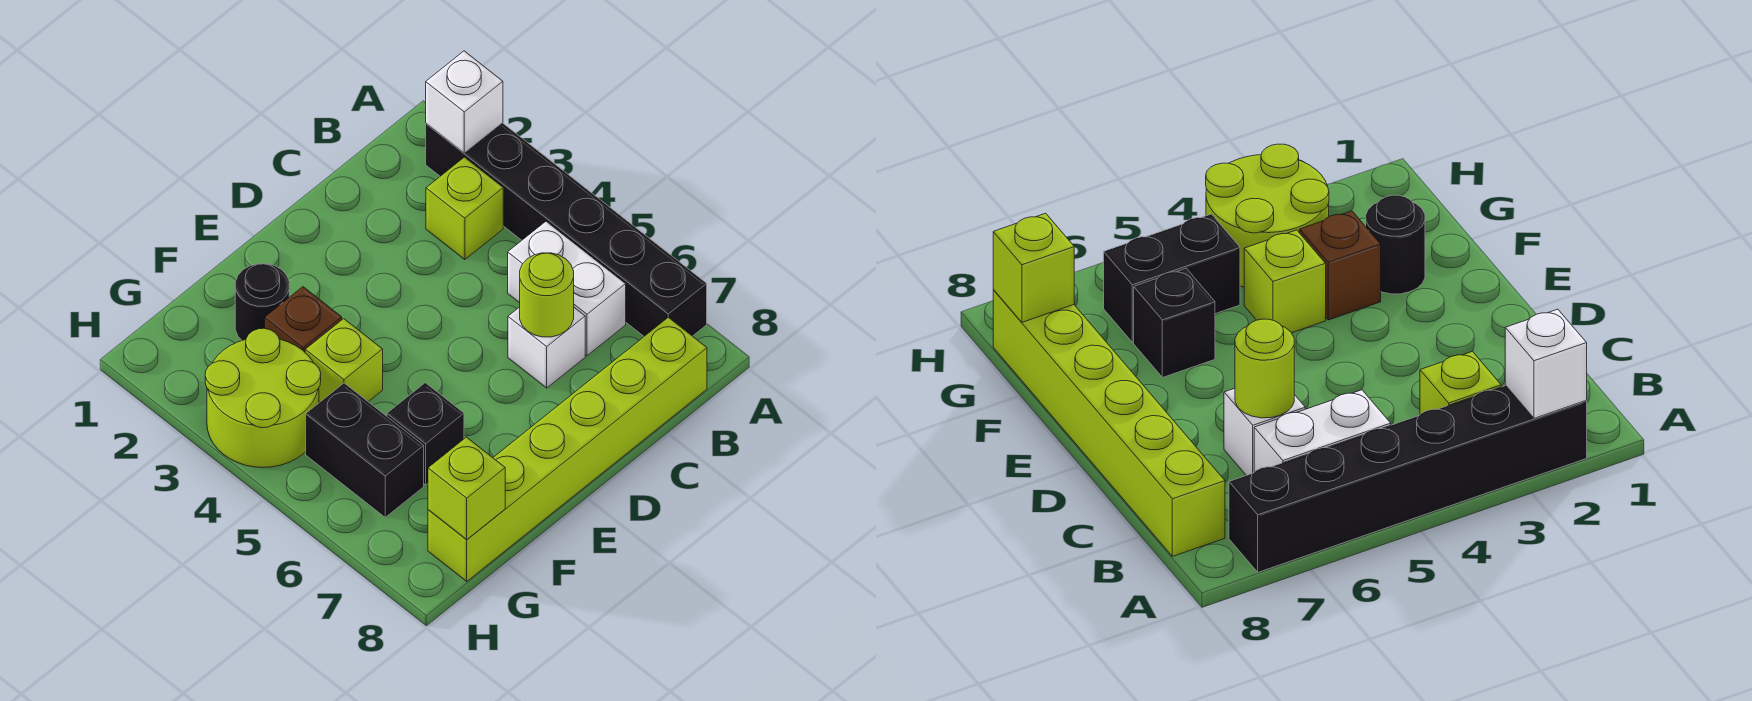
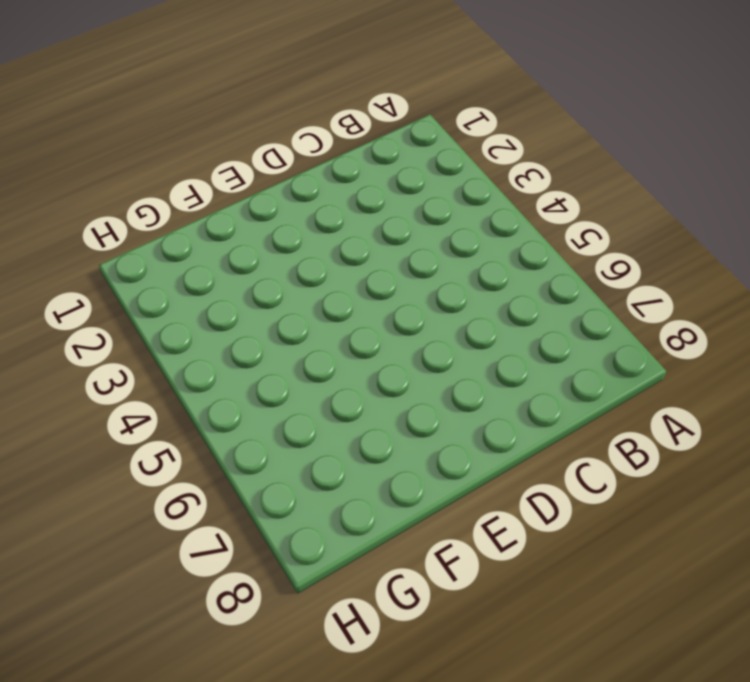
none -> black 1x6 brick [426,123,707,336]
none -> lime 1x1 brick [426,157,503,260]
none -> white 1x2 brick [508,222,626,356]

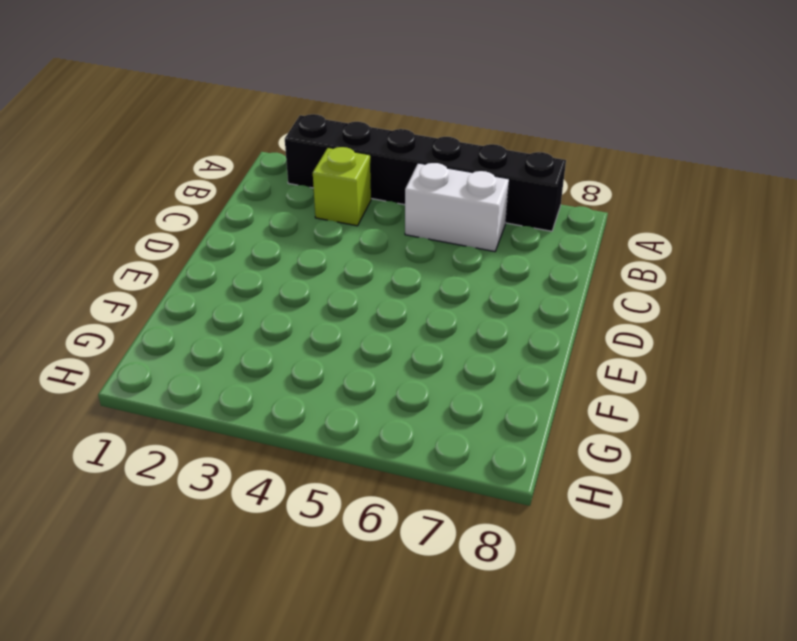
none -> lime 1x6 brick [428,317,707,581]
none -> white 1x1 brick [508,307,585,388]
none -> black 1x1 round brick [235,264,289,340]

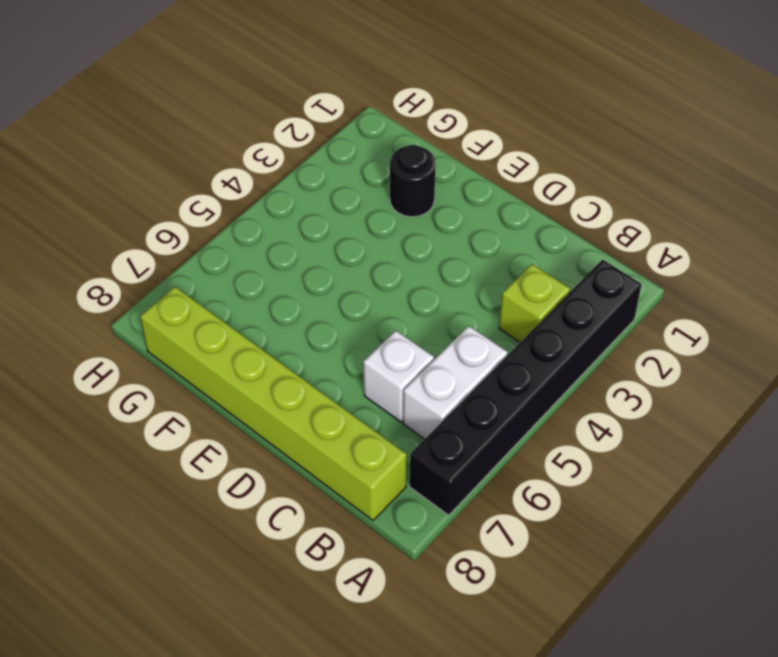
none -> brown 1x1 brick [265,287,342,352]
none -> lime 1x1 brick [305,319,383,402]
none -> black 1x1 brick [387,383,464,485]

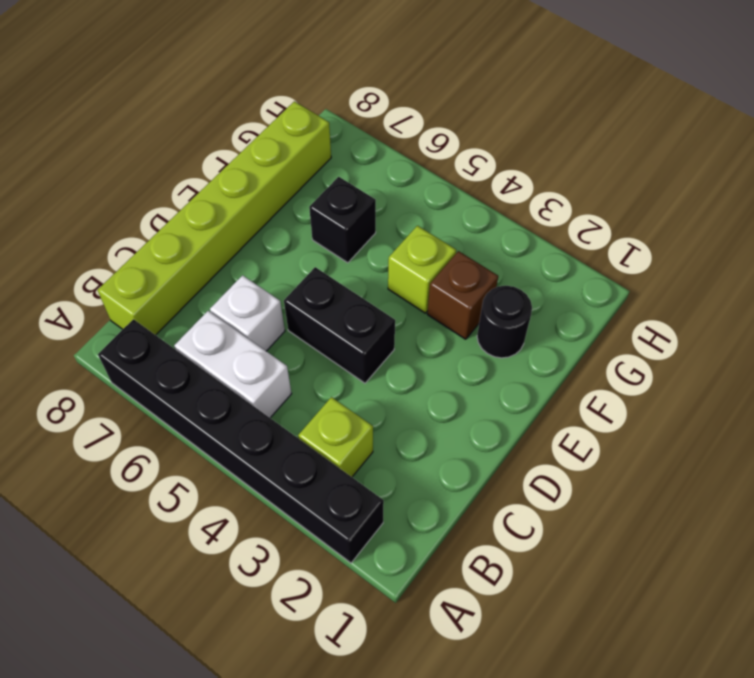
black 1x2 brick [284,267,395,383] -> black 1x2 brick moved to [306,383,424,517]
none -> lime 2x2 round brick [205,328,321,468]
none -> white 1x1 brick [426,51,503,153]
none -> lime 1x1 round brick [520,253,574,337]

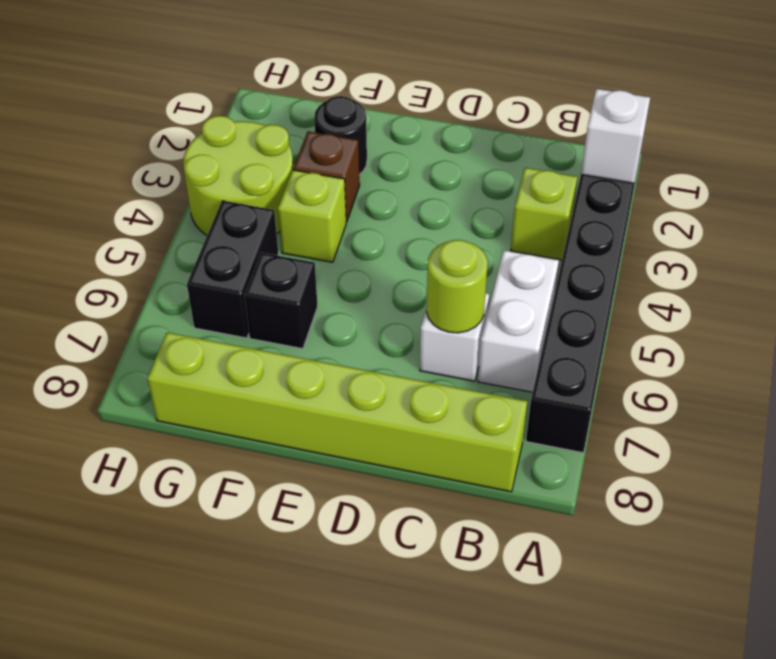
none -> lime 1x1 brick [428,437,505,540]

